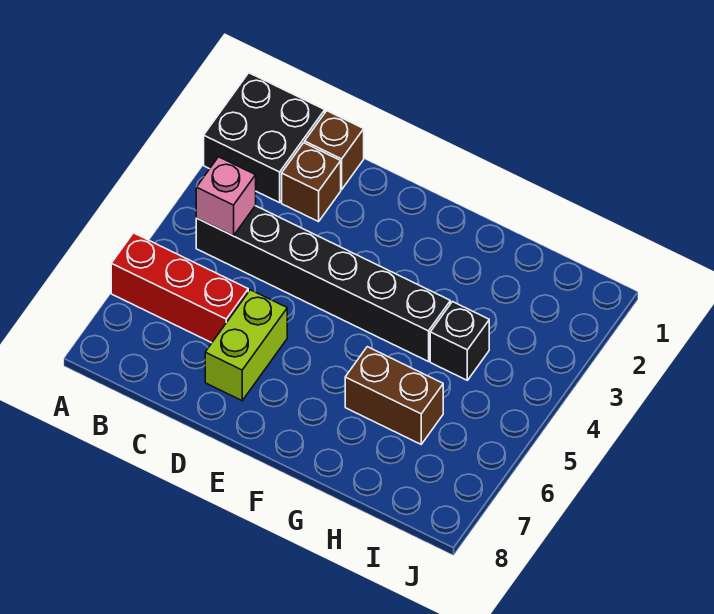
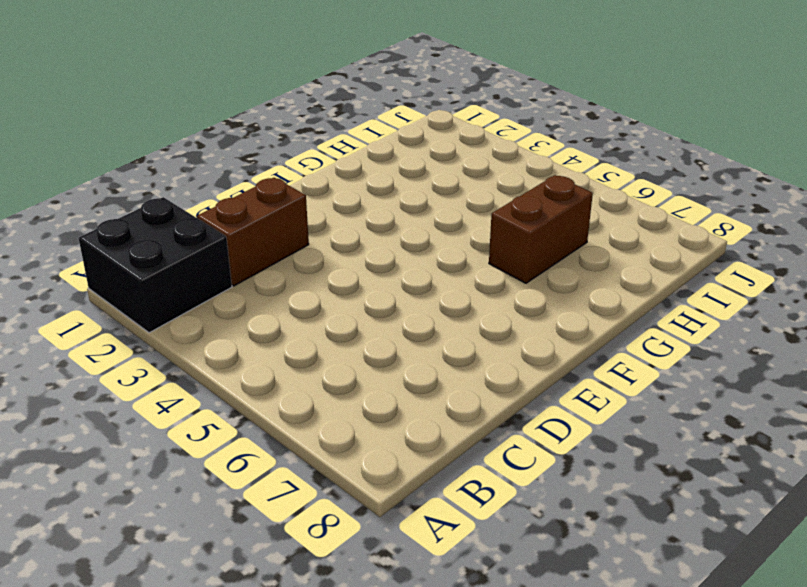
brown 1x2 brick [197,178,309,286] -> brown 1x1 brick [282,143,341,222]
none -> red 1x3 brick [111,233,248,343]
none -> black 1x6 brick [196,206,450,362]

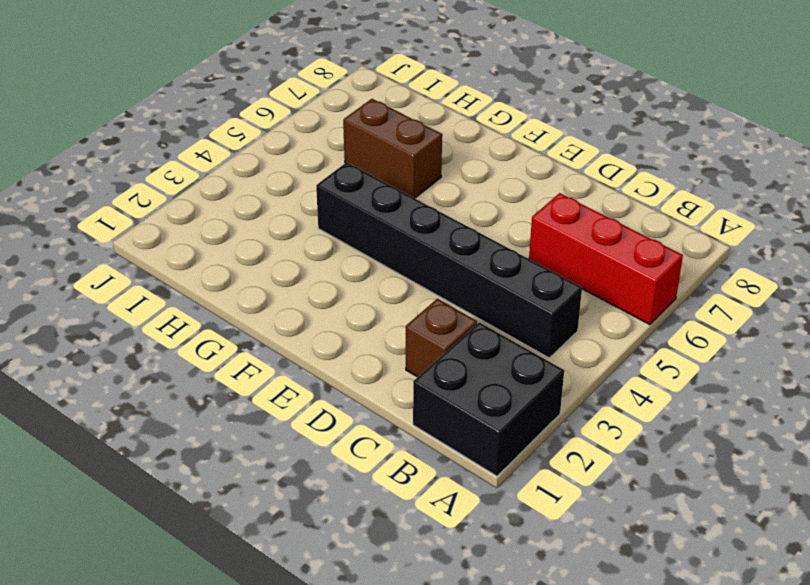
none -> brown 1x1 brick [305,111,364,189]
none -> lime 1x2 brick [205,290,287,401]

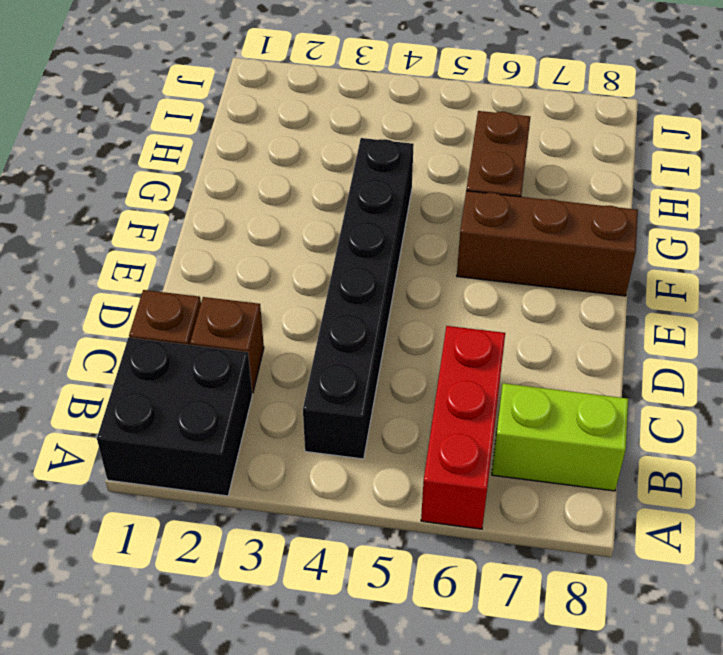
lime 1x2 brick [492,383,628,491] -> lime 1x2 brick moved to [205,290,287,401]
brown 1x3 brick [457,191,638,296] -> none
none -> black 1x1 brick [430,302,489,380]
none -> pink 1x1 brick [196,157,256,236]

